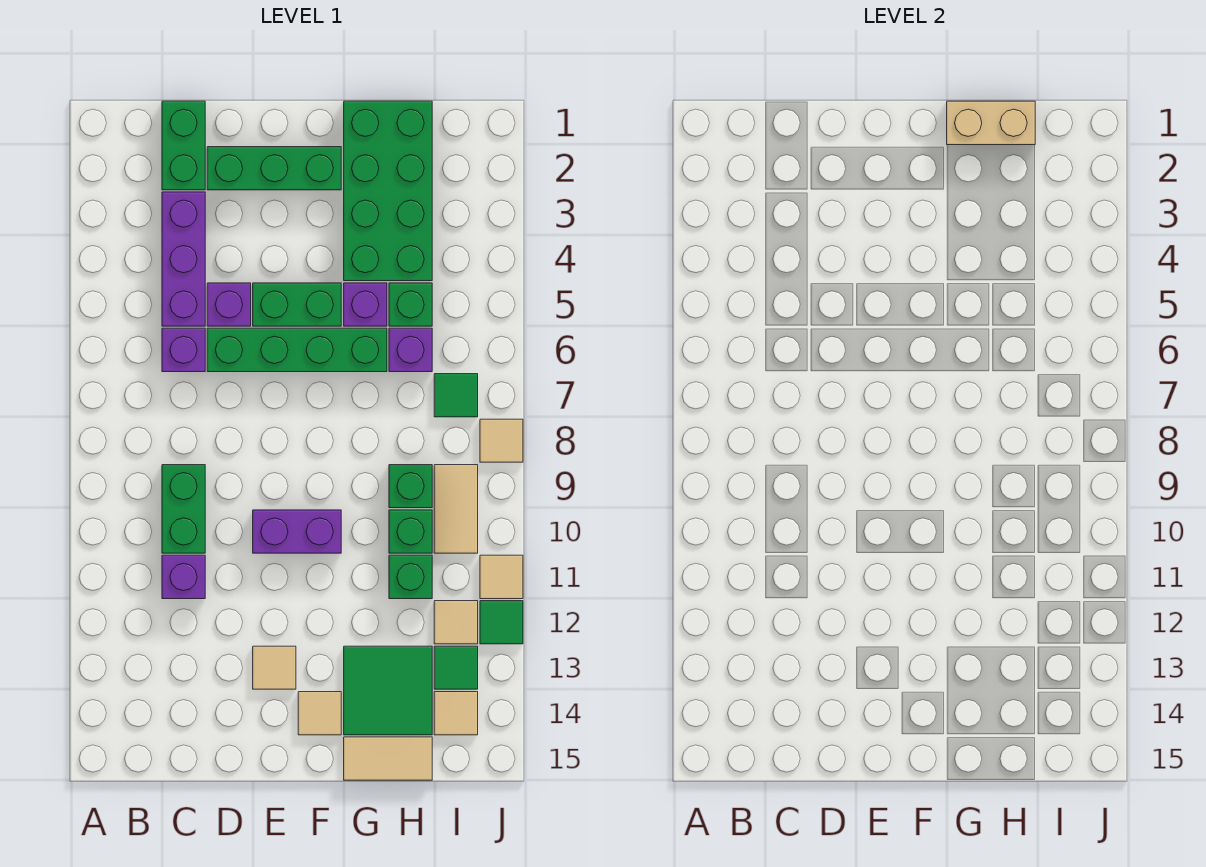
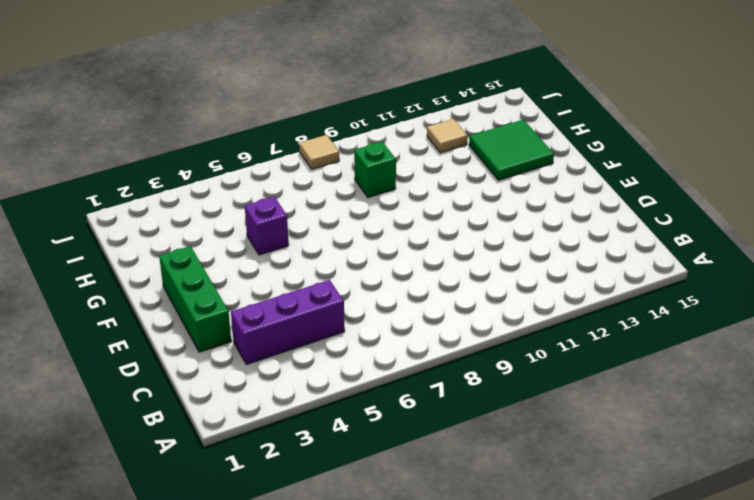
none -> green 1x2 brick [162,101,205,190]
none -> purple 1x1 brick [162,328,205,372]
none -> green 1x2 brick [162,465,205,553]
none -> purple 1x1 brick [162,555,205,599]

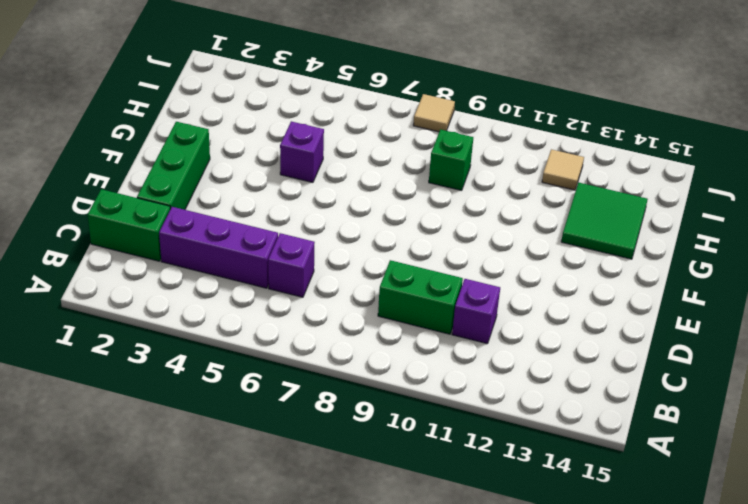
none -> purple 1x1 brick [207,283,251,326]
none -> green 1x4 brick [207,328,387,372]
none -> green 1x2 brick [253,283,341,326]
none -> purple 1x2 brick [253,510,341,553]

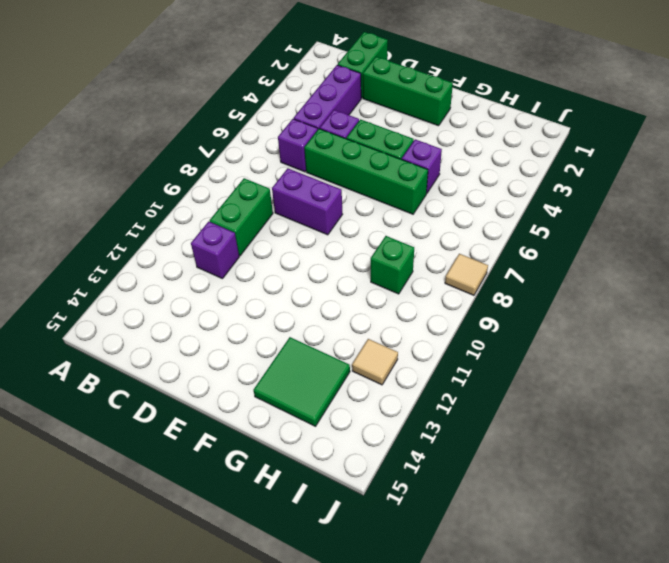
purple 1x2 brick [272,168,343,235] -> purple 1x2 brick moved to [253,510,341,553]
none -> tan 1x1 tile [253,646,296,689]
none -> tan 1x1 tile [298,692,341,735]
none -> green 2x4 brick [344,101,432,281]
none -> tan 1x2 tile [344,737,432,780]

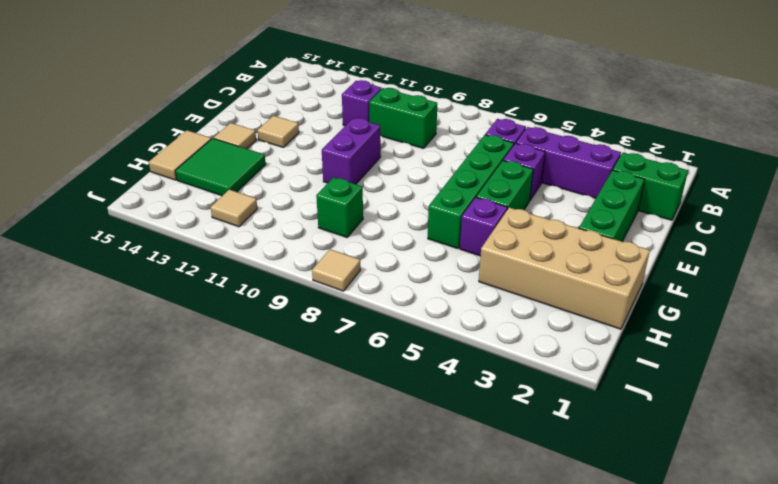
tan 2x4 brick [479,207,650,329] -> green 2x4 brick [344,101,432,281]
none -> green 1x1 brick [389,283,432,326]
none -> purple 1x1 brick [389,328,432,372]
none -> green 1x1 brick [389,510,432,553]
none -> green 1x1 brick [389,555,432,599]

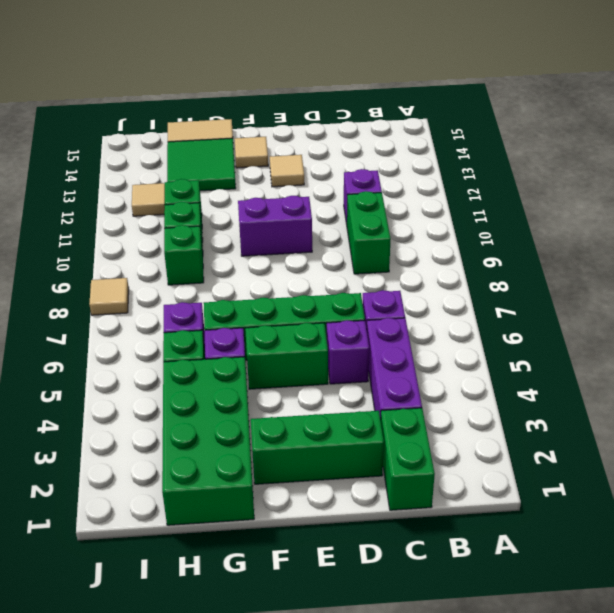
none -> green 1x1 tile [434,374,478,417]
none -> tan 1x2 tile [434,465,478,553]
none -> green 1x1 tile [434,646,478,689]
none -> tan 1x1 tile [434,692,478,735]

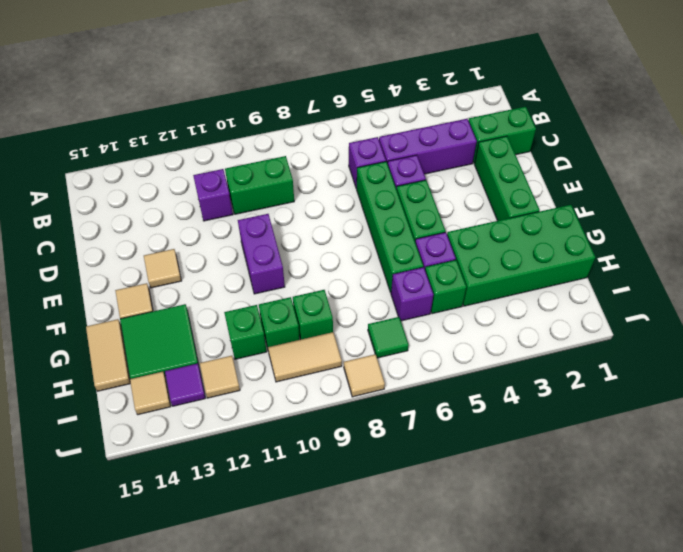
purple 1x1 tile [165,363,205,406] -> green 1x1 tile [434,646,478,689]
none -> tan 1x1 tile [480,555,523,599]
none -> green 1x1 tile [480,601,523,644]
none -> tan 1x2 brick [947,101,1035,145]

